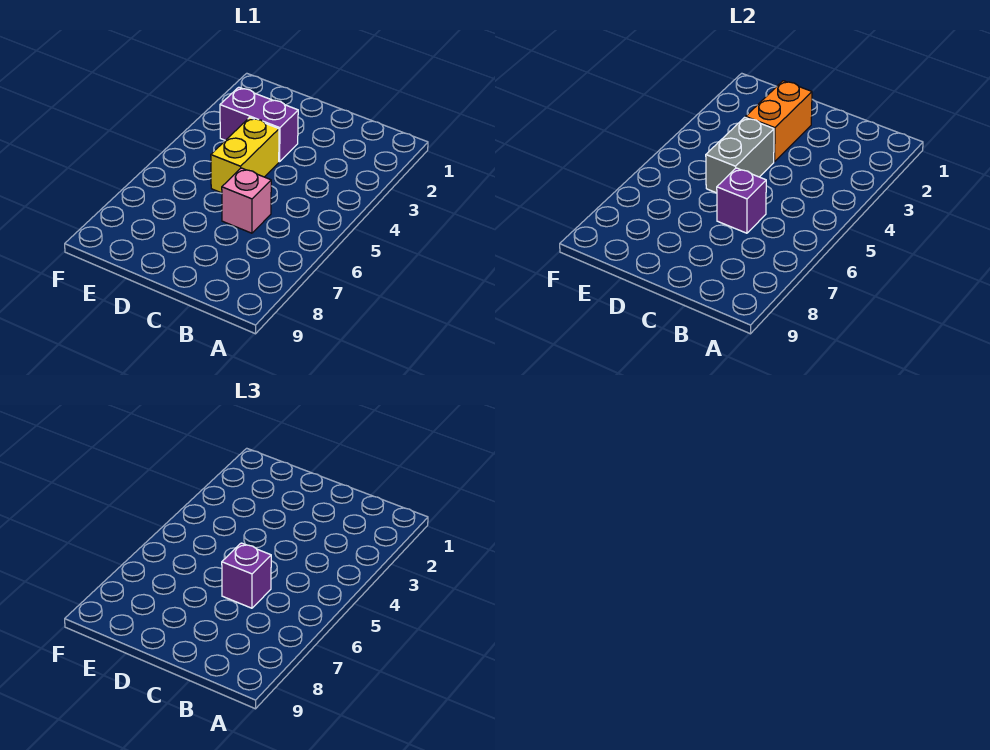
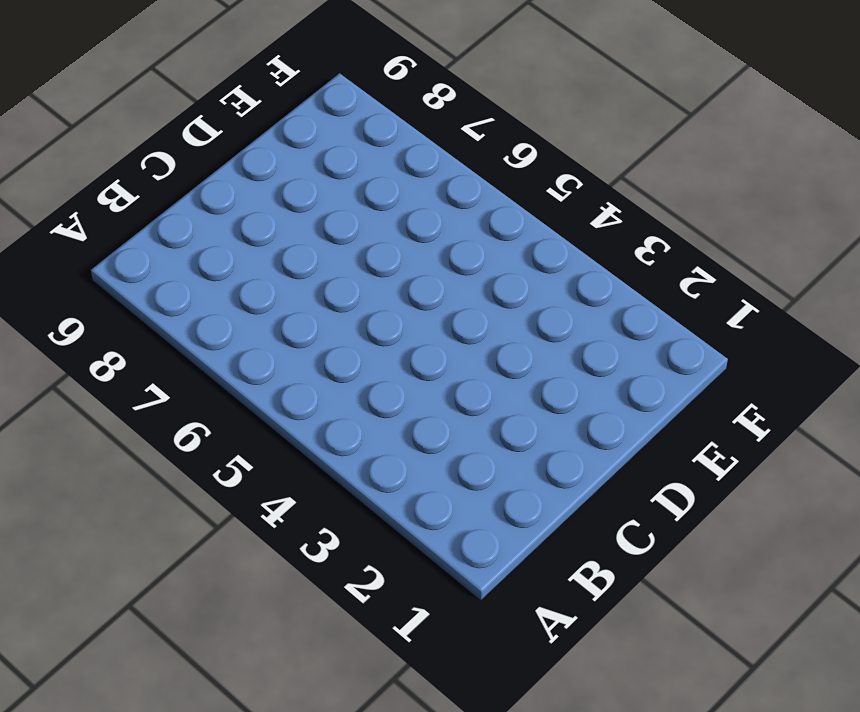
none -> pink 1x1 brick [222,168,271,233]
none -> purple 1x2 brick [220,87,298,162]

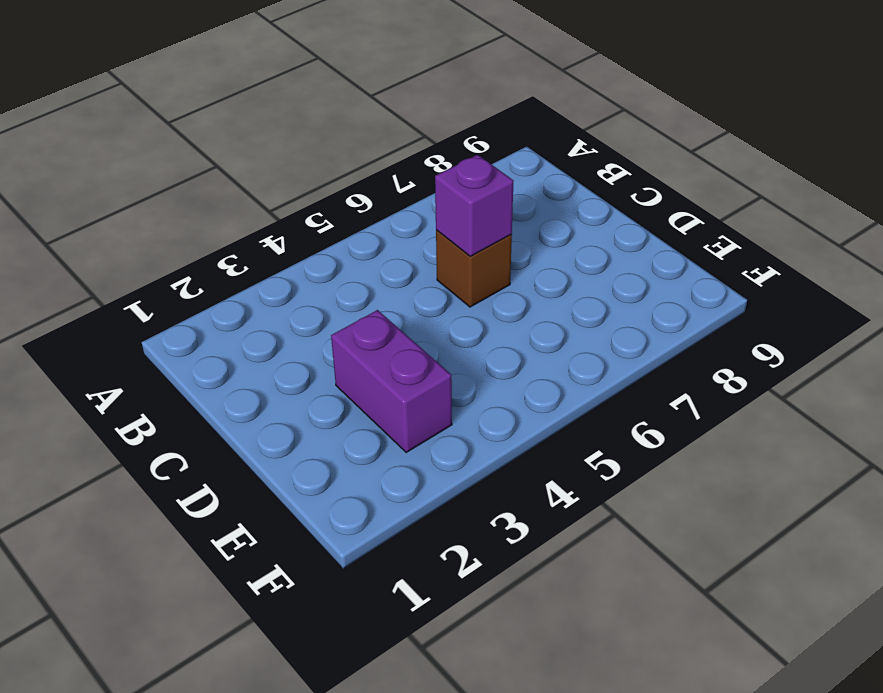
brown 1x1 brick [436,230,512,307] -> pink 1x1 brick [222,168,271,233]
none -> yellow 1x2 brick [211,117,279,193]
none -> orange 1x2 brick [746,81,812,162]

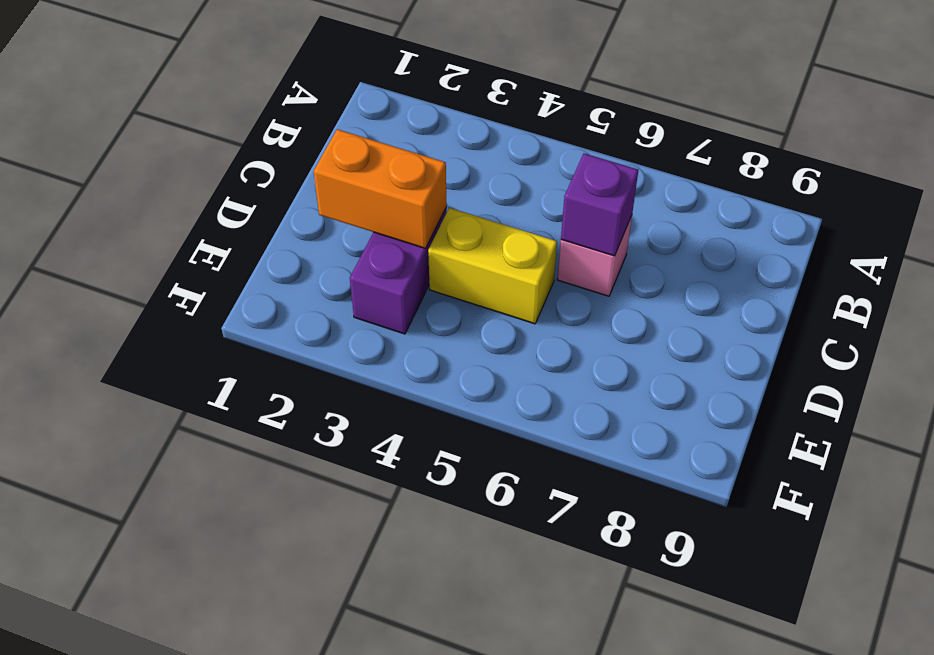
none -> grey 1x2 brick [706,117,774,193]
none -> purple 1x1 brick [222,543,271,608]

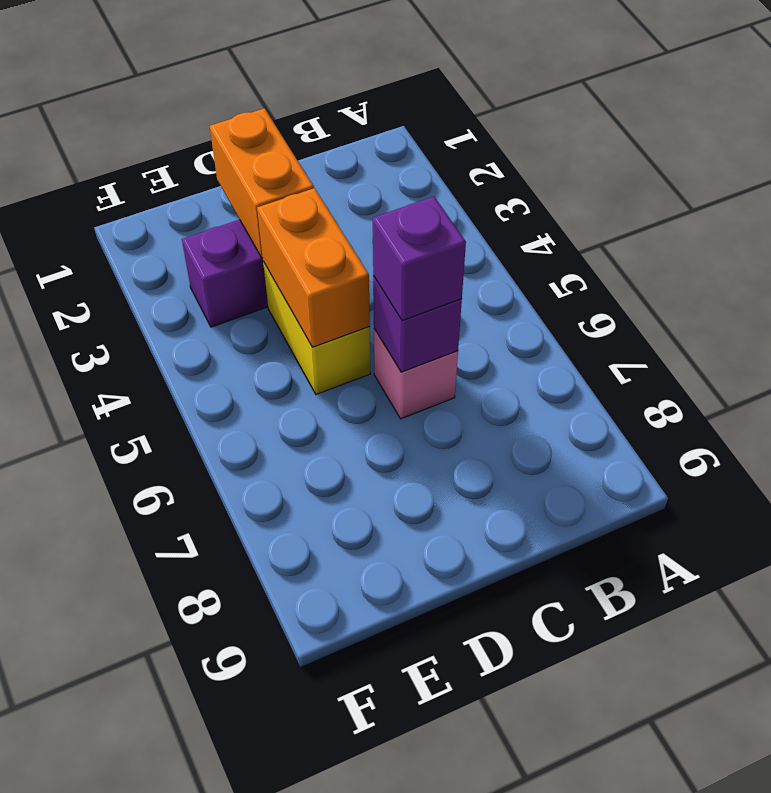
orange 1x2 brick [257,188,370,347] -> grey 1x2 brick [706,117,774,193]

